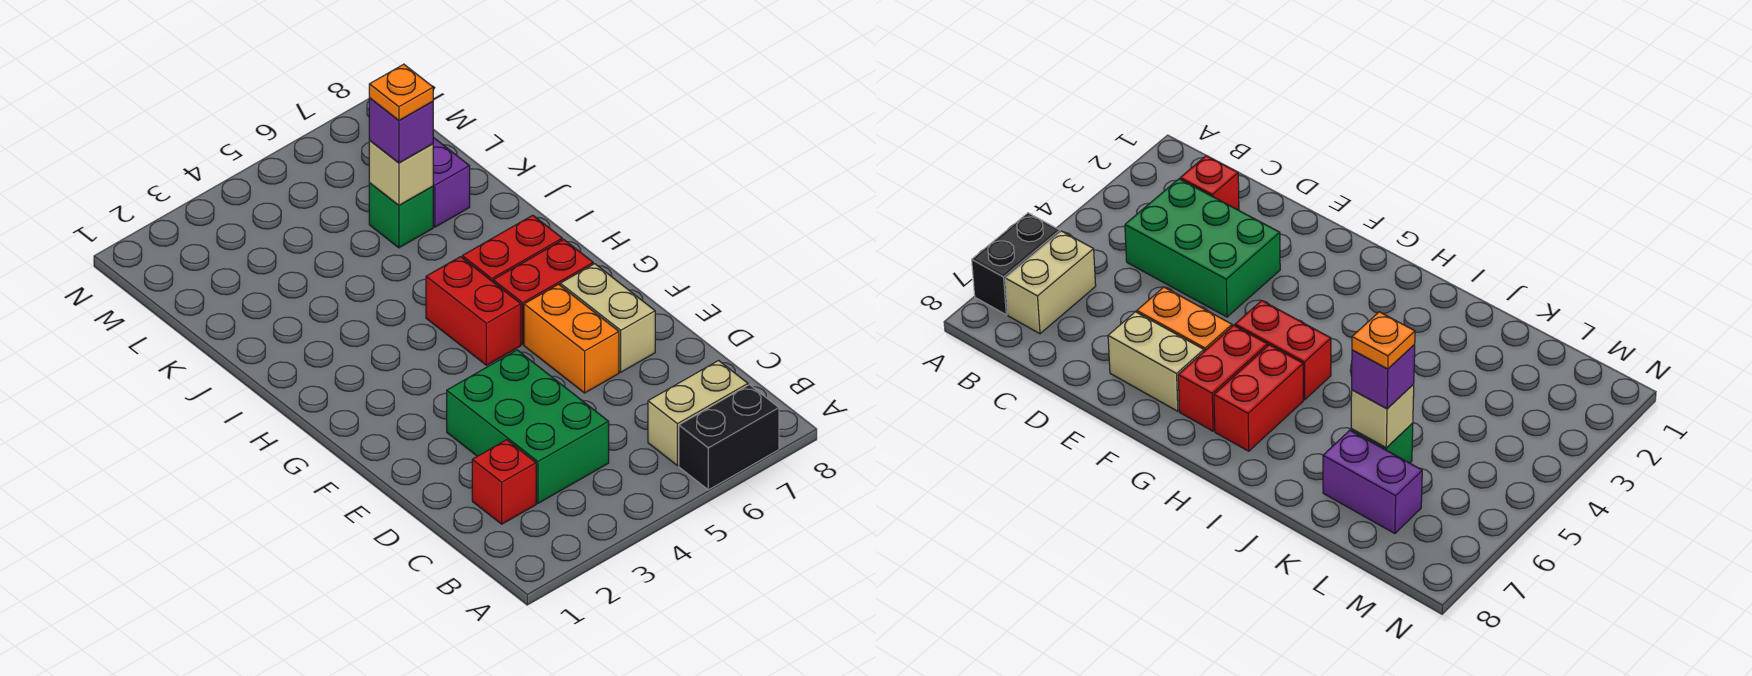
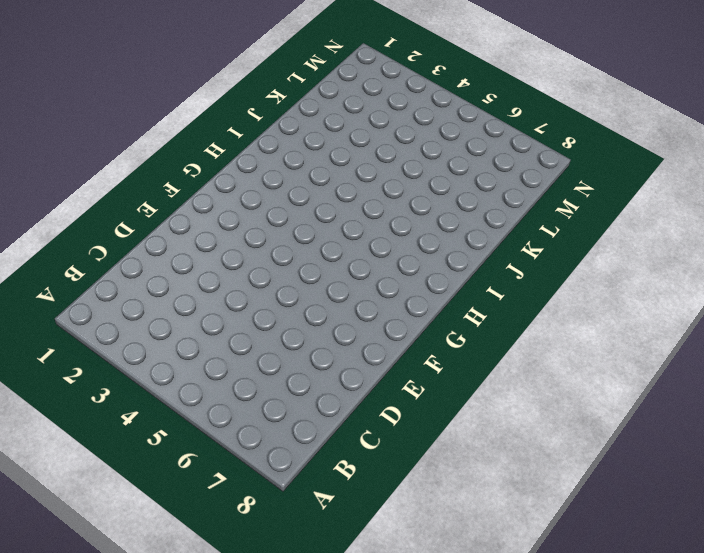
none -> black 1x2 brick [679,385,779,490]
none -> tan 1x2 brick [648,361,748,466]
none -> red 1x1 brick [472,440,536,524]

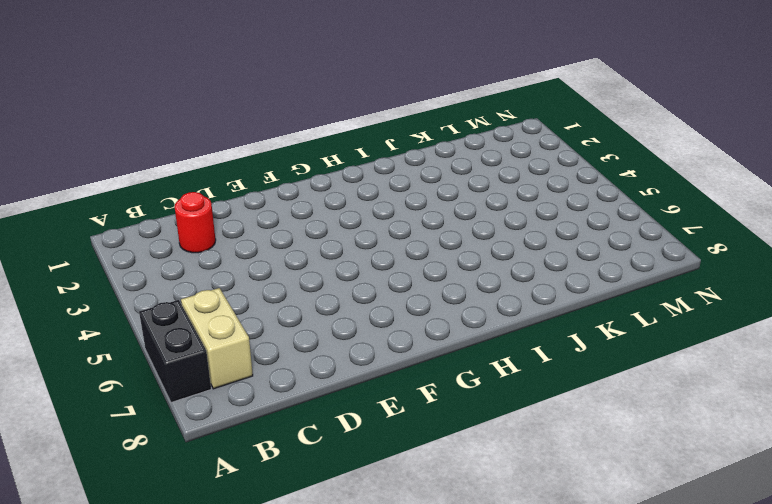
red 1x1 round brick [175,192,216,253] -> red 1x1 brick [472,440,536,524]
none -> green 2x3 brick [447,350,609,503]
none -> orange 1x2 brick [524,284,619,393]
none -> tan 1x2 brick [560,264,655,372]

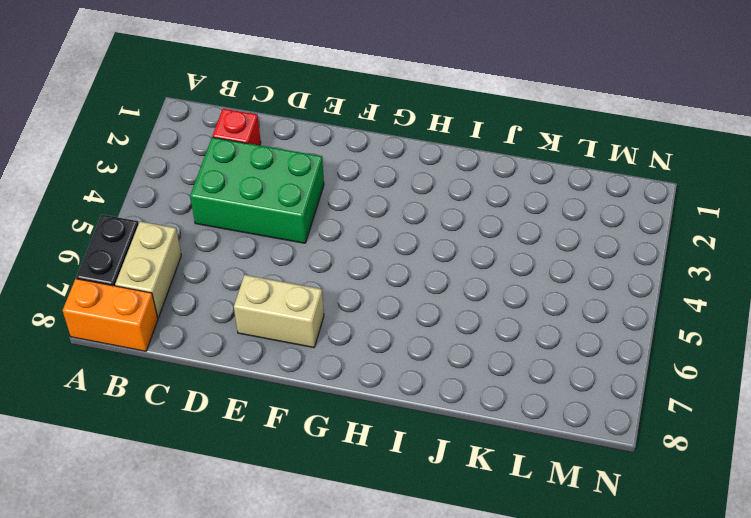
orange 1x2 brick [63,279,158,351] -> orange 1x2 brick moved to [524,284,619,393]
none -> red 1x2 brick [426,257,521,365]
none -> red 1x2 brick [493,240,593,344]
none -> red 1x2 brick [462,215,562,282]

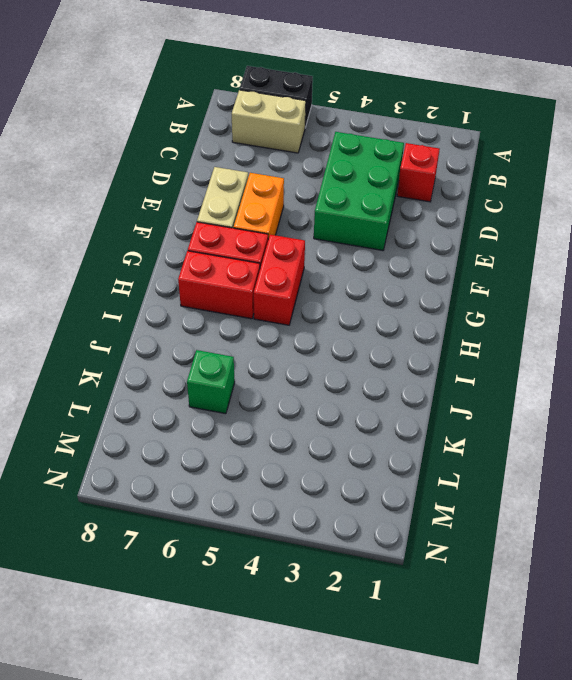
none -> purple 1x2 brick [433,137,470,227]
none -> tan 1x1 brick [369,141,433,205]
none -> purple 1x1 brick [369,98,433,163]

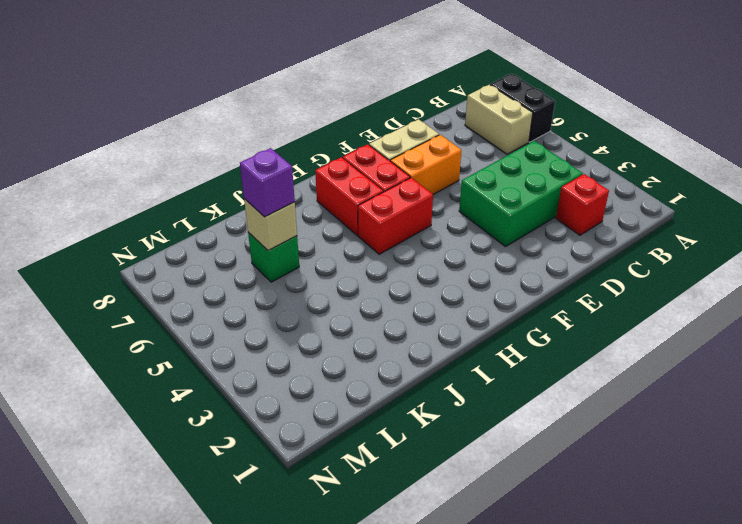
none -> purple 1x2 brick [433,137,470,227]
none -> orange 1x1 plate [369,64,433,120]

